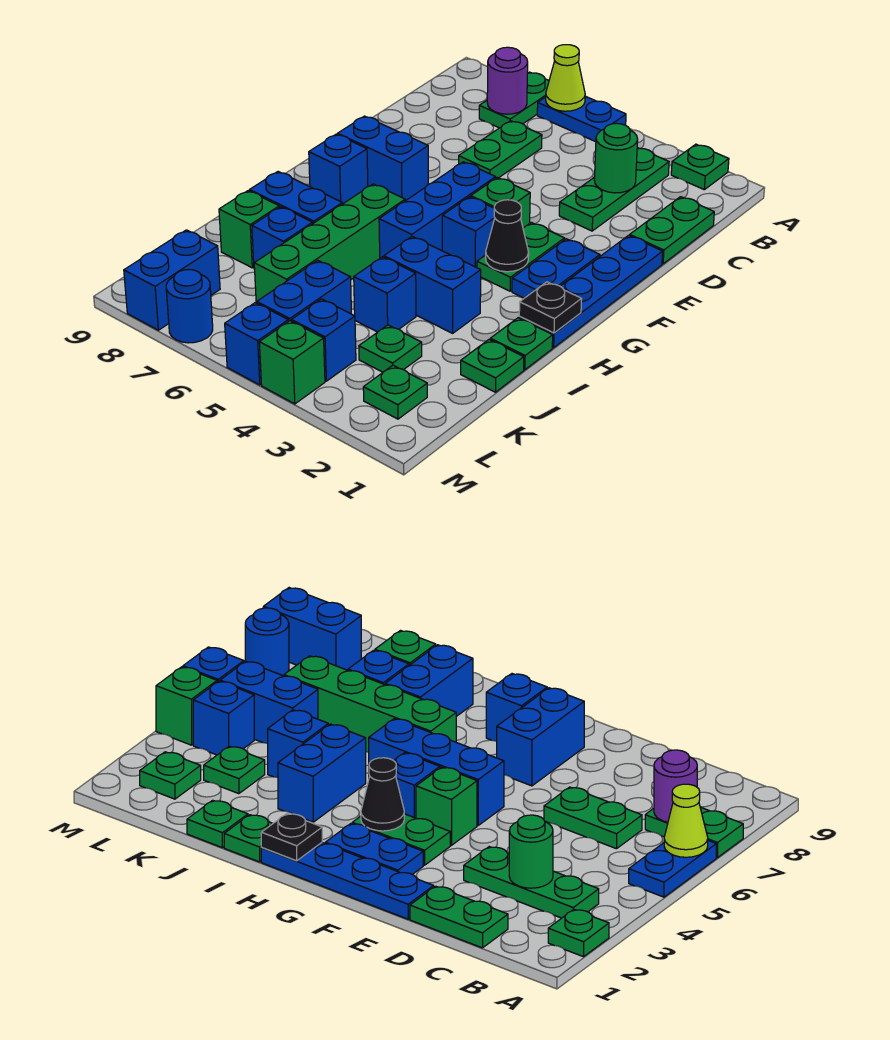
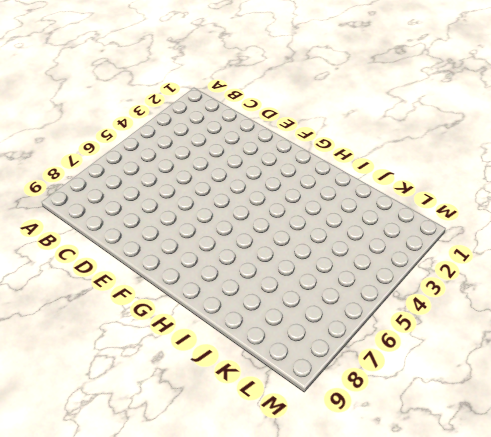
none -> green 1x1 plate [671,144,729,190]
none -> blue 1x2 plate [537,96,626,142]
none -> green 1x2 plate [479,72,549,128]
none -> green 1x3 plate [559,148,669,231]

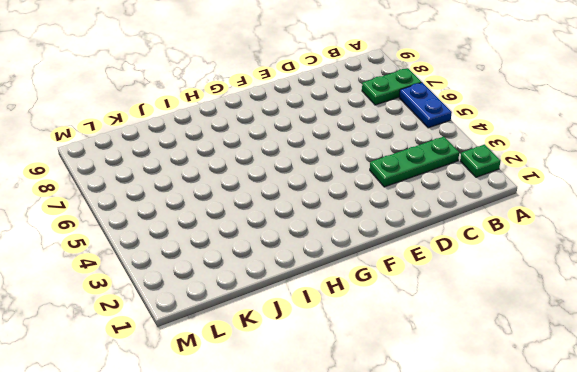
none -> green 1x2 plate [630,197,714,264]
none -> green 1x2 plate [459,121,542,178]
none -> blue 1x4 plate [519,236,663,348]
none -> blue 1x2 plate [512,239,600,298]

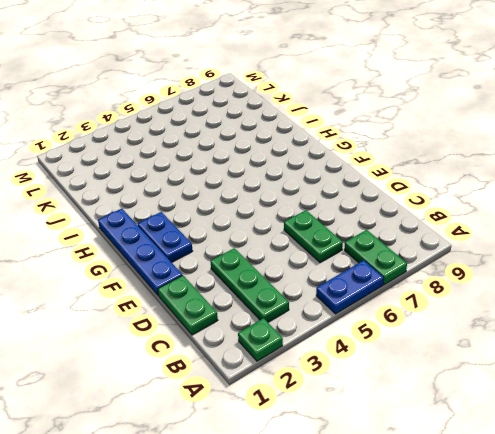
none -> green 1x2 plate [477,222,565,291]
none -> green 1x1 brick [471,178,530,228]
none -> blue 1x3 brick [379,162,496,258]
none -> blue 1x2 brick [338,116,428,201]

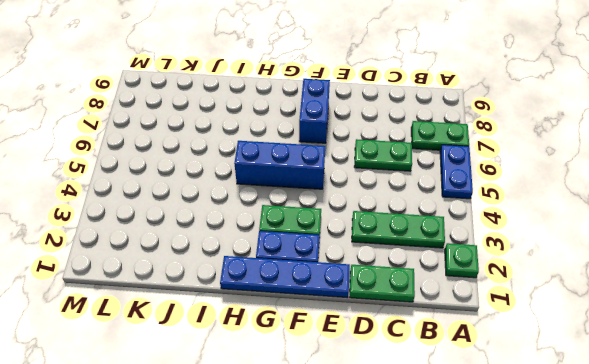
none -> green 1x1 brick [471,178,530,228]
none -> blue 1x1 brick [442,197,495,268]
none -> blue 1x1 brick [309,134,368,204]
none -> green 1x4 brick [254,184,405,303]

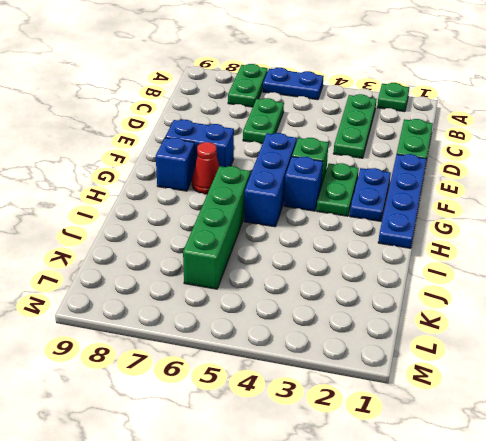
red 1x1 cone [192,142,219,194] -> none
none -> green 1x1 plate [490,318,553,370]
none -> blue 1x2 brick [384,237,481,333]
none -> blue 1x2 brick [250,172,342,223]
none -> green 1x1 plate [461,340,524,392]

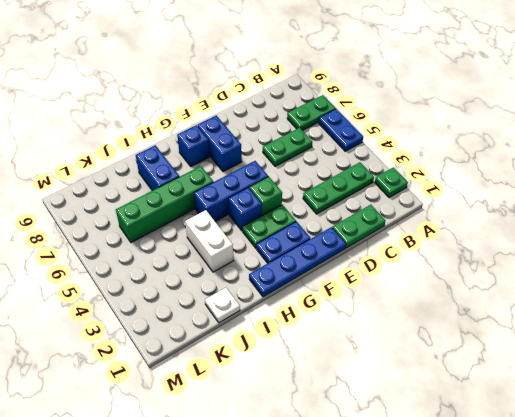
white 1x2 brick [185,210,234,272] -> blue 1x2 brick [384,237,481,333]
white 1x1 plate [205,288,240,323] -> green 1x1 plate [461,340,524,392]
none -> green 1x1 plate [490,318,553,370]
none -> blue 1x1 brick [354,257,416,332]
none -> blue 1x1 brick [252,207,313,269]
none -> green 1x1 brick [219,191,279,268]

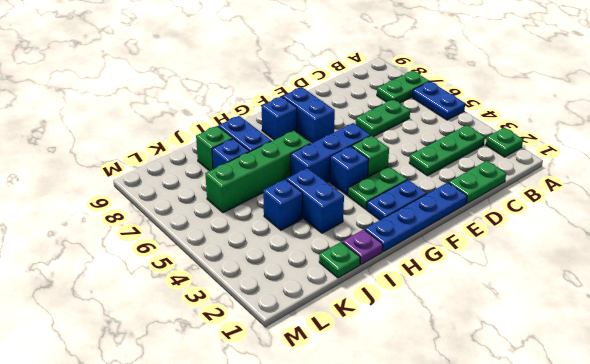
purple 1x1 plate [342,229,383,265] -> green 1x1 plate [490,318,553,370]
none -> green 1x1 plate [359,325,422,372]
none -> blue 1x2 brick [257,260,351,321]
none -> green 1x1 plate [363,365,427,419]
none -> blue 1x1 brick [292,299,356,381]

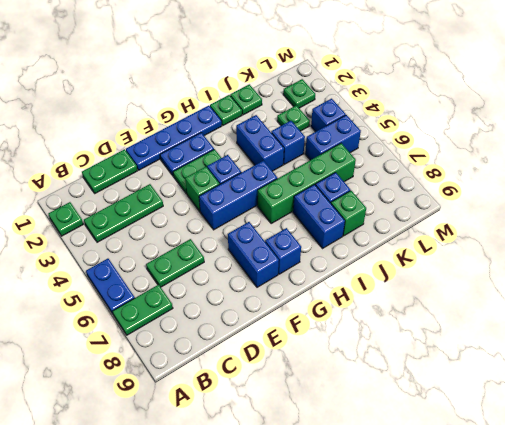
none -> blue 1x2 brick [124,230,220,330]
none -> green 1x1 brick [259,321,325,404]
none -> blue 1x1 brick [225,303,288,385]
none -> blue 1x1 round brick [166,269,213,343]

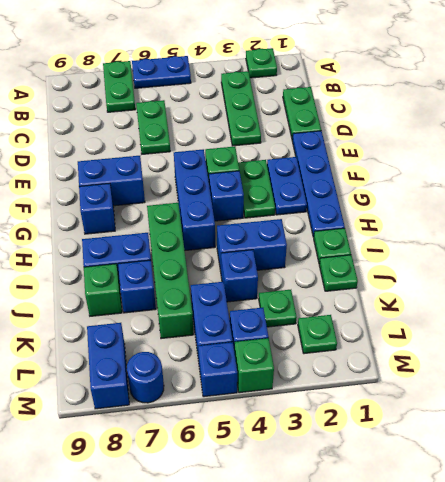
none -> lime 1x1 cone [546,45,585,111]
none -> purple 1x1 round brick [487,47,528,114]
none -> green 1x1 round brick [594,123,638,193]
none -> black 1x1 cone [486,200,529,272]

